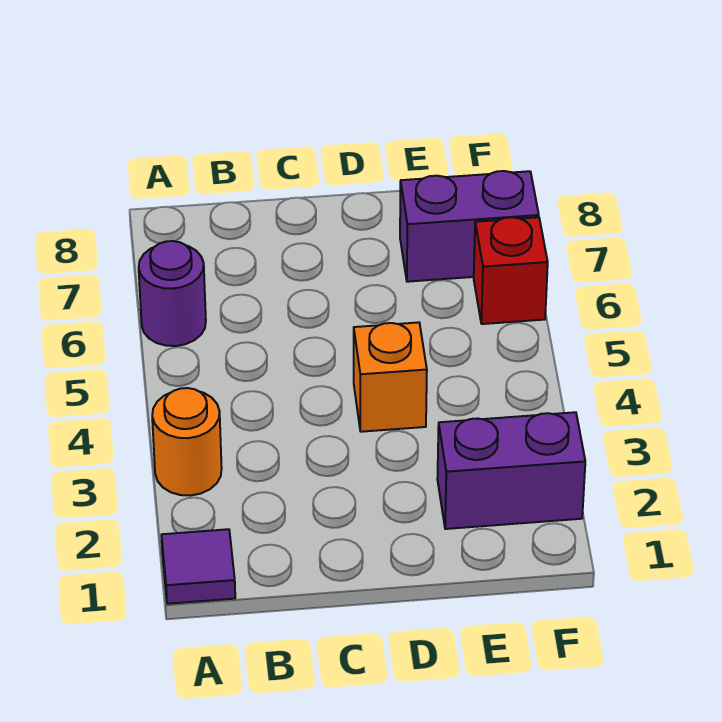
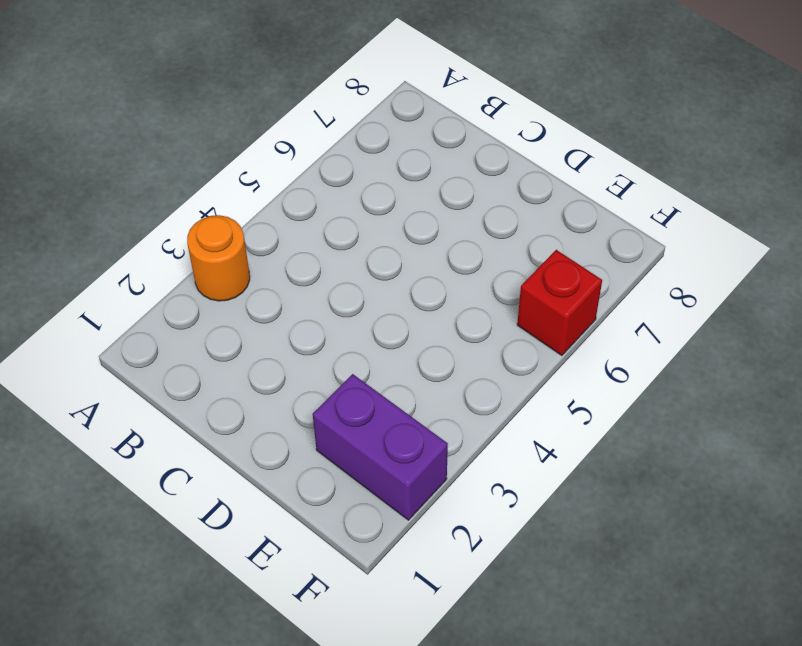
none -> purple 1x1 tile [161,529,235,604]
none -> purple 1x1 round brick [139,241,206,346]

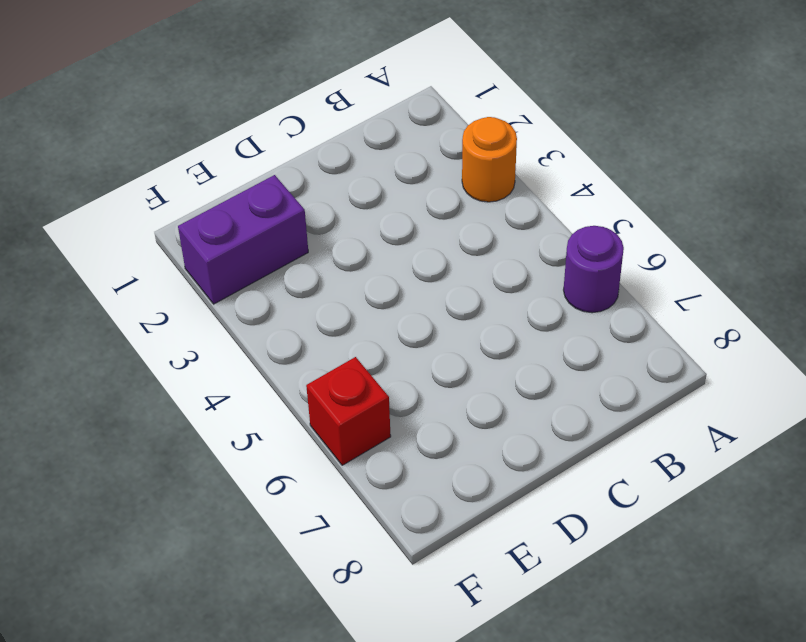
none -> purple 1x1 tile [161,529,235,604]
none -> orange 1x1 brick [354,322,427,432]

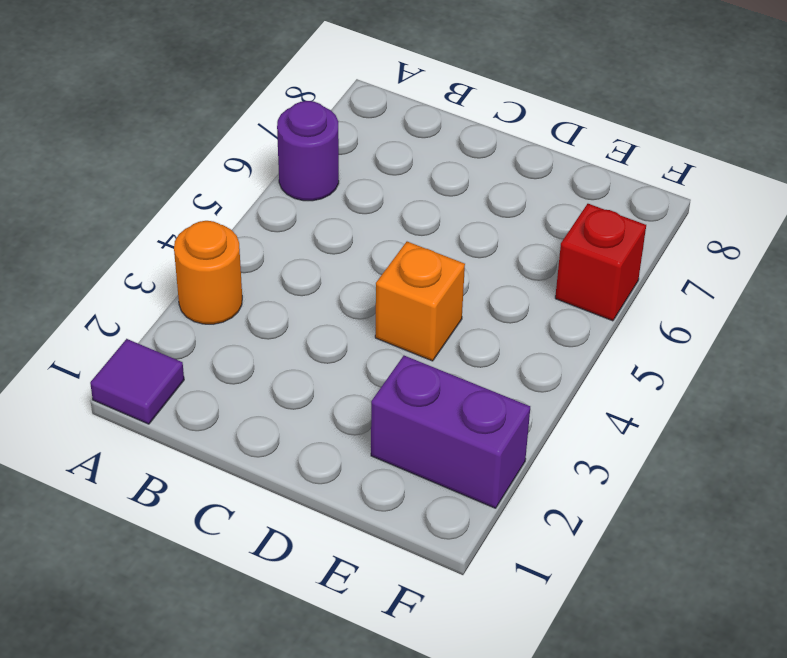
none -> purple 1x2 brick [400,171,539,282]

